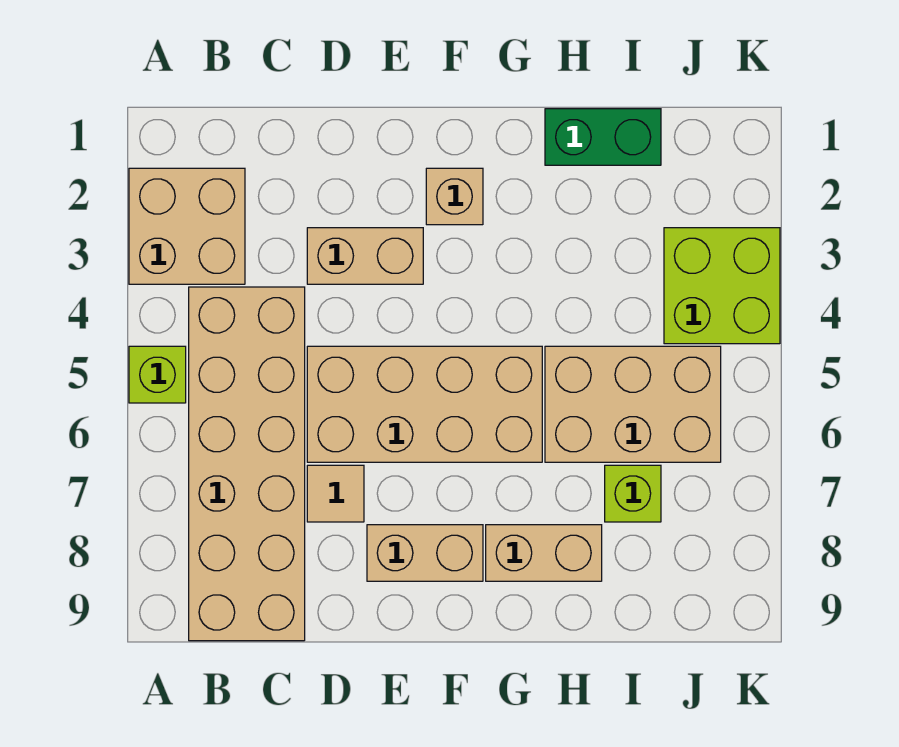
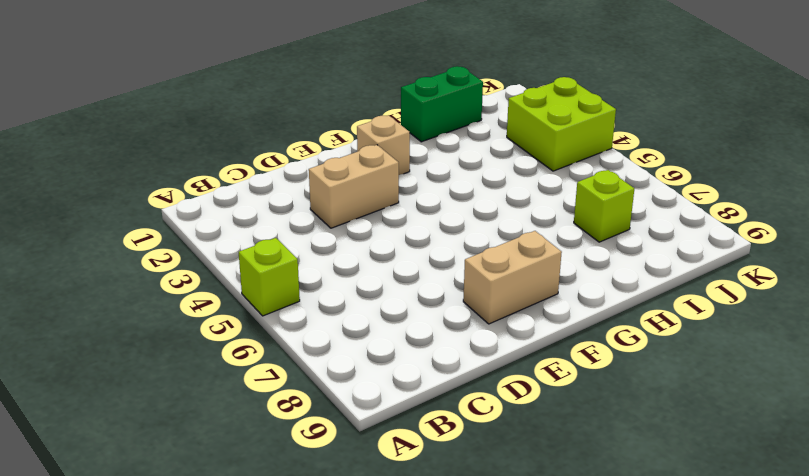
none -> tan 2x2 brick [129,168,245,284]
none -> tan 2x6 brick [189,287,305,641]
none -> tan 2x4 brick [307,346,542,462]

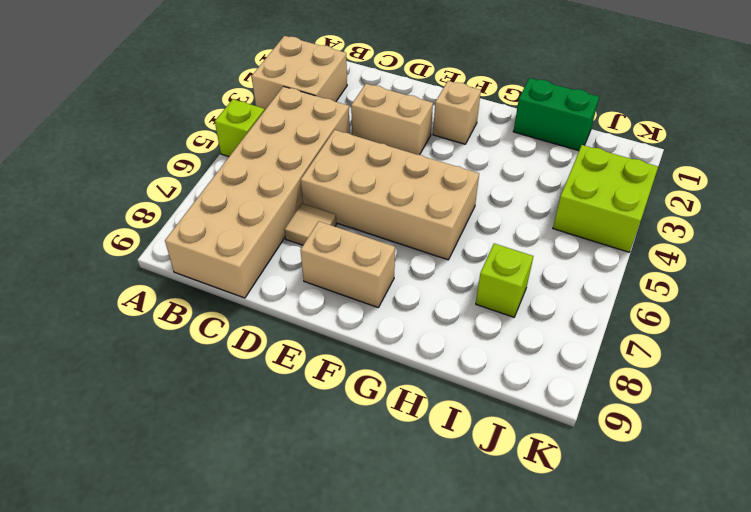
none -> tan 1x2 brick [486,525,602,581]
none -> tan 2x3 brick [545,346,721,462]

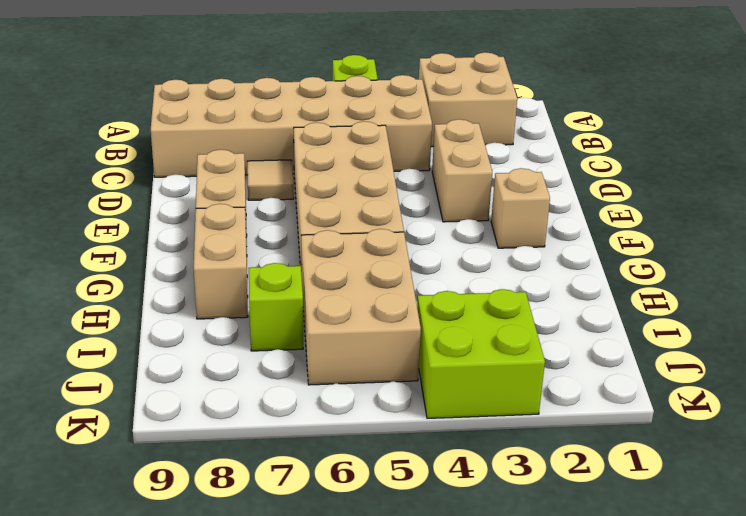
none -> green 1x2 brick [545,109,661,165]

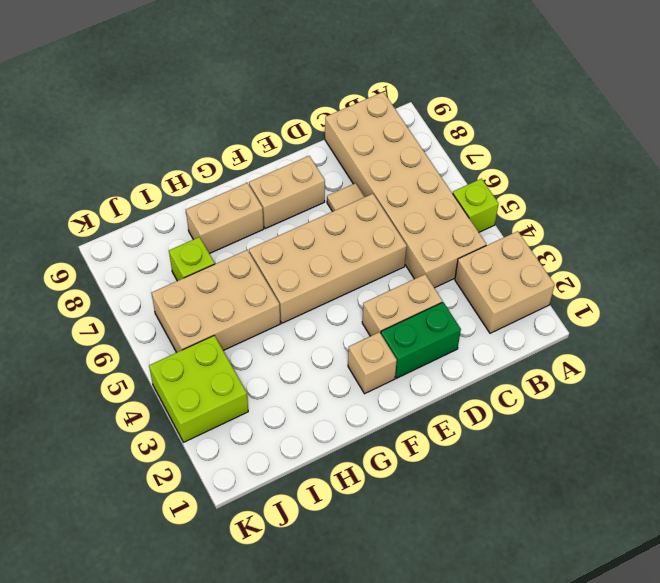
green 1x2 brick [381,302,461,378] -> green 1x2 brick moved to [545,109,661,165]

